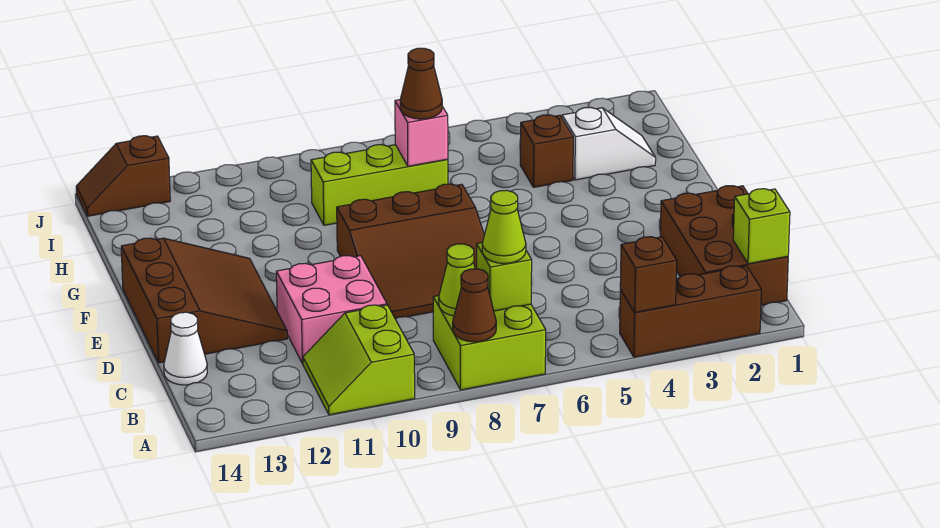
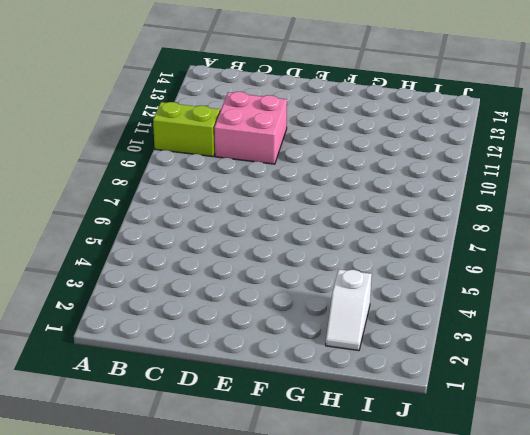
none -> brown 1x3 brick [620,266,761,357]
none -> lime 2x2 brick [433,296,546,390]
none -> brown 2x3 brick [660,186,788,305]

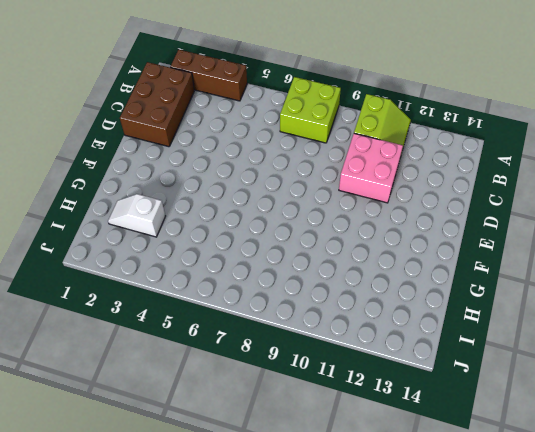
none -> white 1x1 cone [164,312,207,385]
none -> brown 3x3 slope [337,184,484,318]
none -> brown 3x3 slope [121,238,287,363]

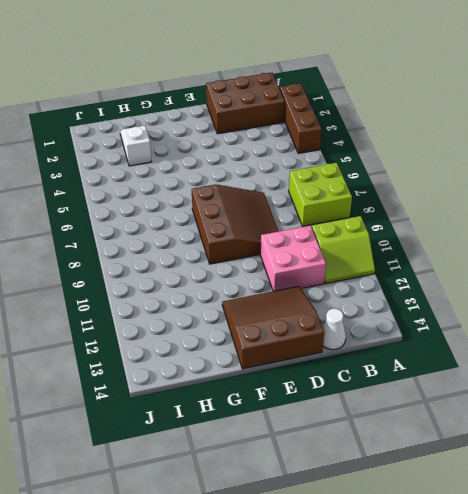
none -> brown 1x1 brick [520,115,573,187]
none -> lime 1x3 brick [311,145,448,225]
none -> brown 1x2 slope [76,136,170,216]

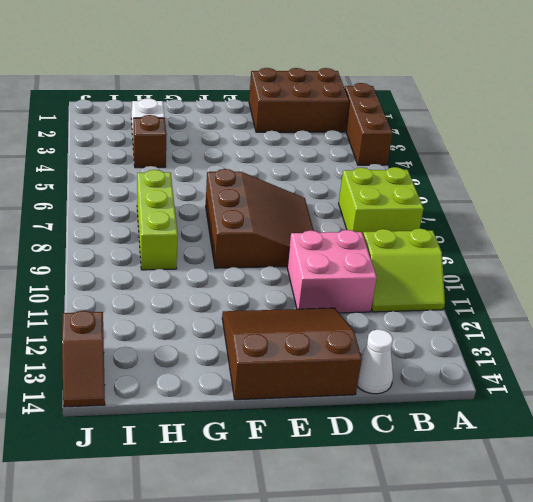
none -> brown 1x1 brick [620,237,677,312]
none -> brown 1x1 cone [453,269,496,342]
none -> lime 1x1 brick [733,189,790,264]

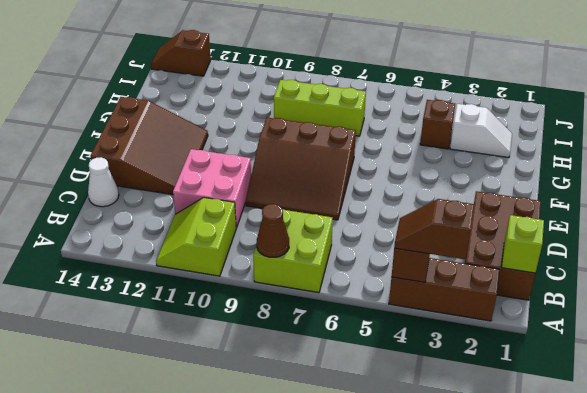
brown 1x2 slope [394,199,474,259] -> none
none -> lime 1x1 brick [477,243,532,311]
none -> lime 1x1 cone [439,244,475,316]
none -> pink 1x1 brick [395,100,448,166]

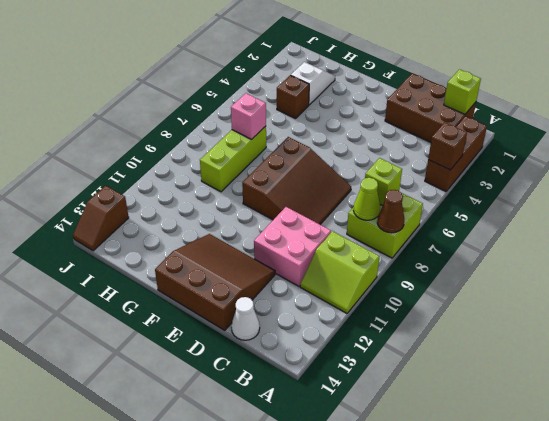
none -> lime 1x1 cone [482,190,526,263]
none -> brown 1x1 cone [400,48,442,119]

